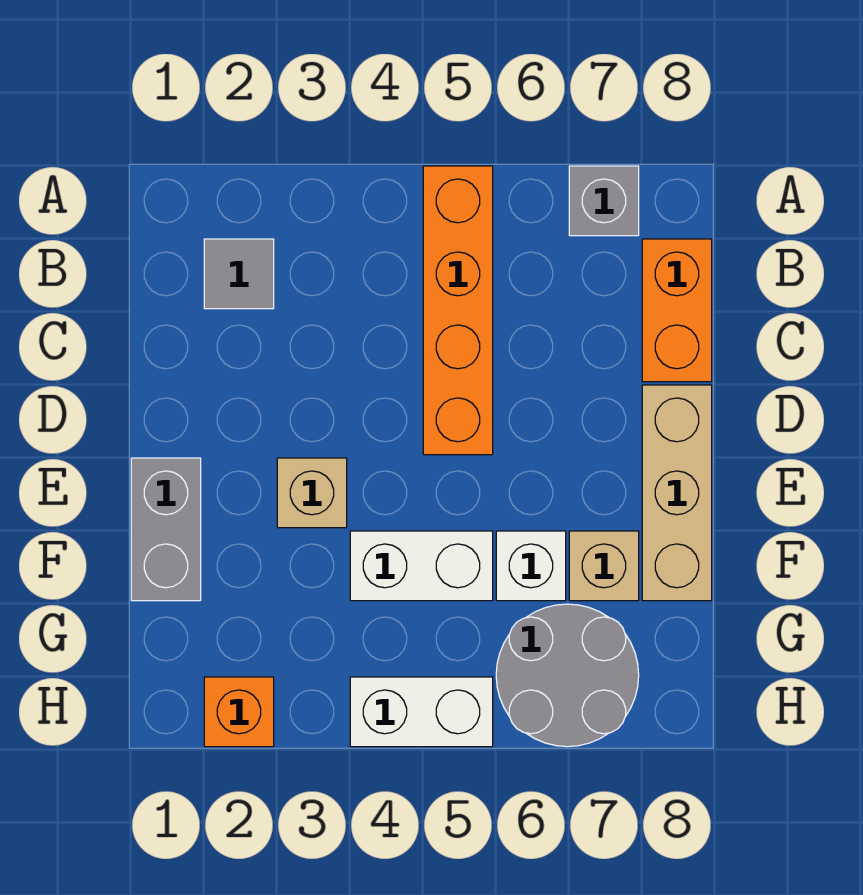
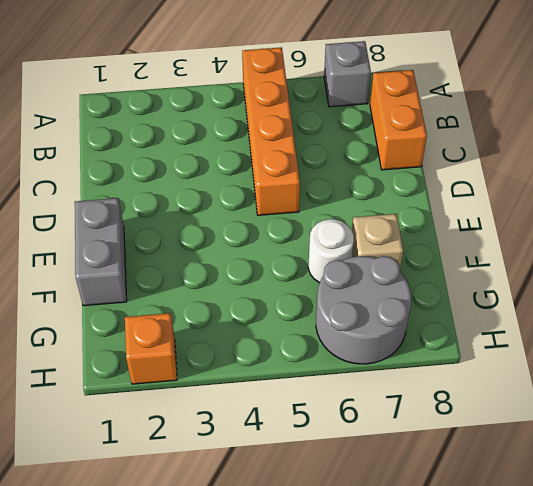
white 1x1 round brick [308,219,354,283] -> white 1x1 brick [496,531,566,601]
none -> grey 1x1 tile [204,239,274,309]
none -> tan 1x3 brick [642,385,712,601]
none -> tan 1x1 brick [277,458,347,528]

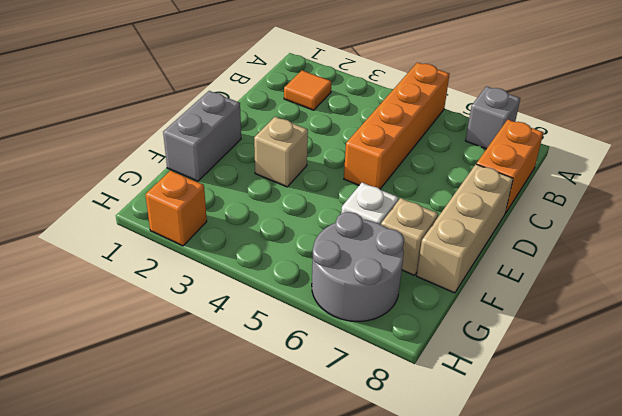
orange 1x1 tile [284,70,332,110] -> grey 1x1 tile [204,239,274,309]
none -> white 1x2 brick [350,531,493,601]
none -> white 1x2 brick [350,677,493,747]

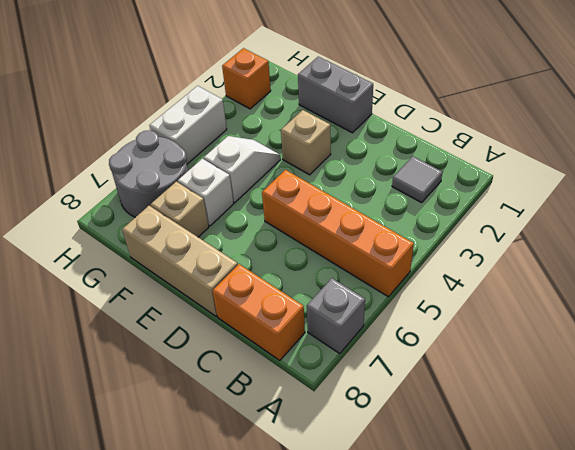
white 1x2 slope [204,136,280,203] -> white 1x2 brick [350,531,493,601]

